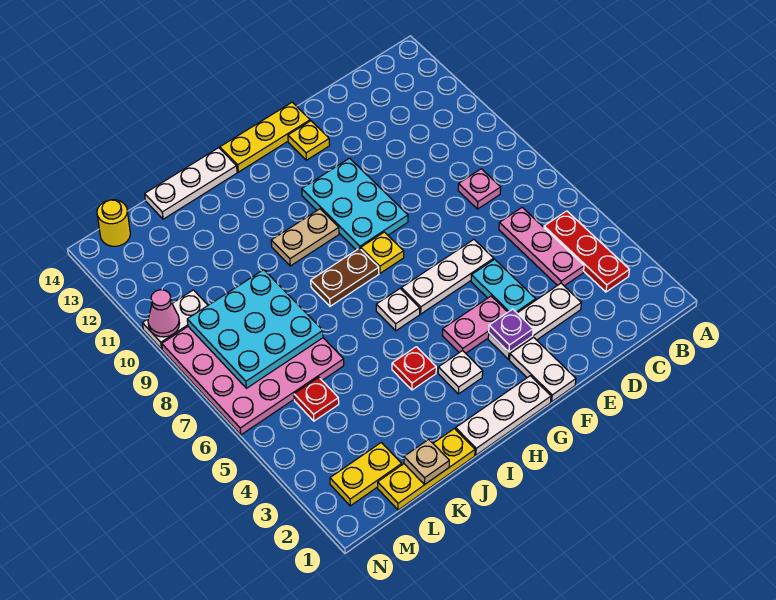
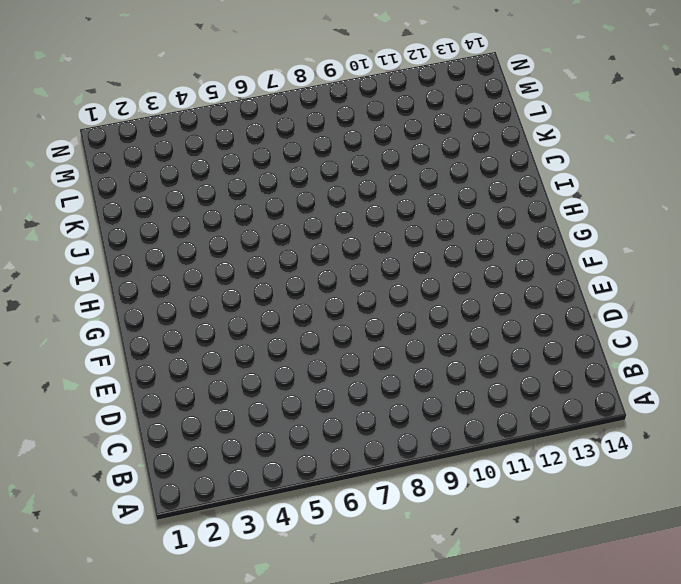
none -> red 1x3 plate [544,211,629,292]
none -> pink 1x3 plate [499,207,584,286]
none -> pink 1x1 plate [458,169,501,209]

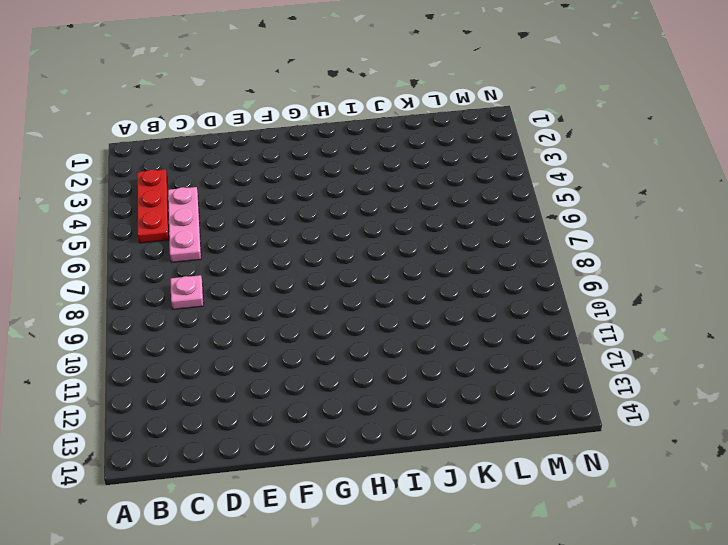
none -> white 1x3 plate [488,283,581,359]
none -> cyan 1x2 plate [471,259,536,313]
none -> white 1x3 plate [401,240,494,314]

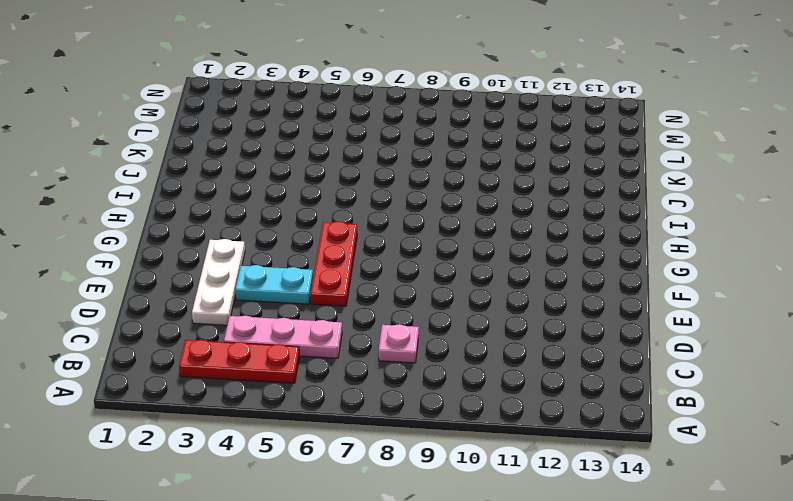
red 1x3 plate [310,221,357,306] -> white 1x3 plate [401,240,494,314]
none -> white 1x2 plate [510,337,576,402]
none -> pink 1x2 plate [442,296,508,353]
none -> cyan 2x3 plate [302,158,408,250]

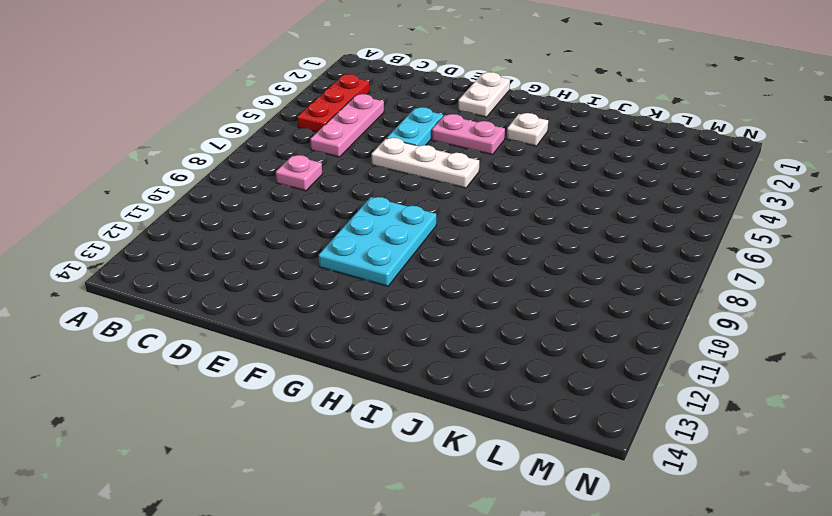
none -> white 1x3 plate [488,283,581,359]
none -> yellow 1x1 plate [288,121,330,160]
none -> yellow 1x3 plate [220,102,310,172]

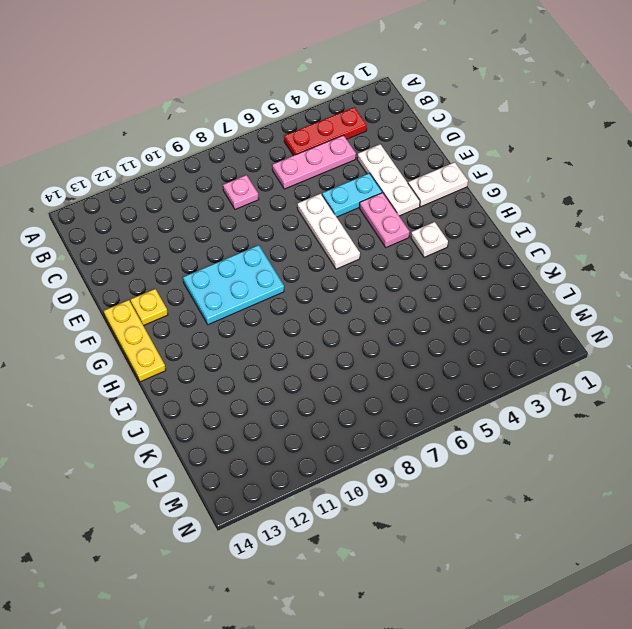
none -> white 1x3 plate [456,376,551,455]
none -> yellow 1x1 plate [361,232,404,273]
none -> white 1x1 plate [376,289,420,331]

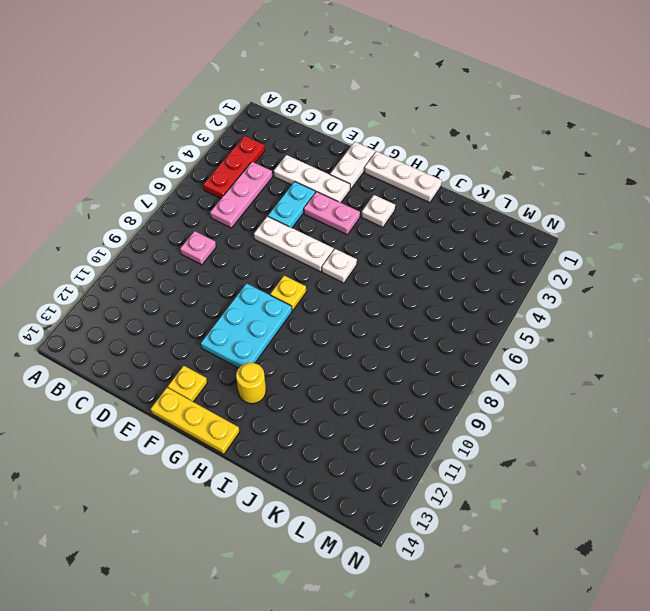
yellow 1x1 round brick [236,363,266,404] -> yellow 1x1 round brick moved to [97,200,130,246]
none -> brown 1x2 plate [311,248,379,306]
none -> tan 1x2 plate [271,209,339,266]
none -> red 1x1 plate [392,347,436,390]

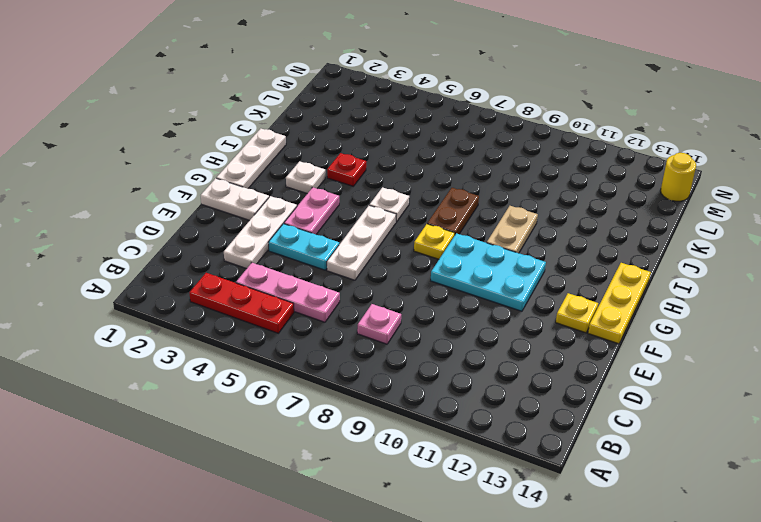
none -> white 1x3 plate [145,148,237,219]
none -> yellow 1x3 plate [378,429,475,510]
none -> pink 4x4 plate [162,327,344,435]

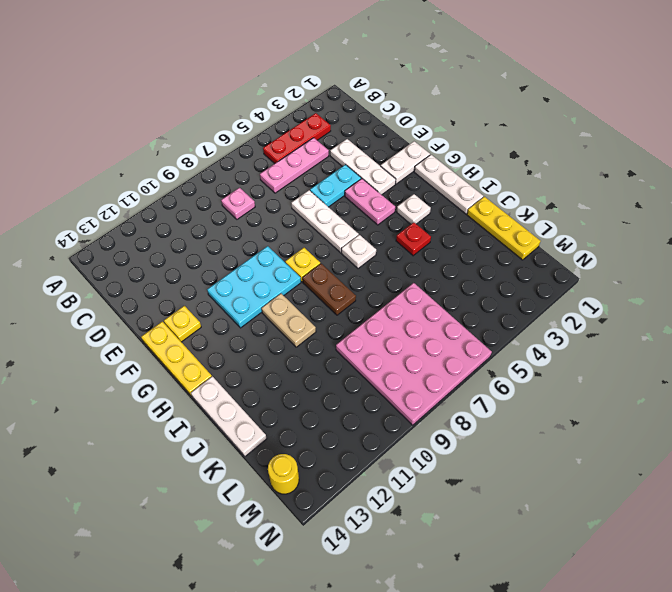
none -> yellow 1x2 plate [330,442,402,506]
none -> red 1x1 plate [294,377,339,421]
none -> white 1x2 plate [143,290,208,349]

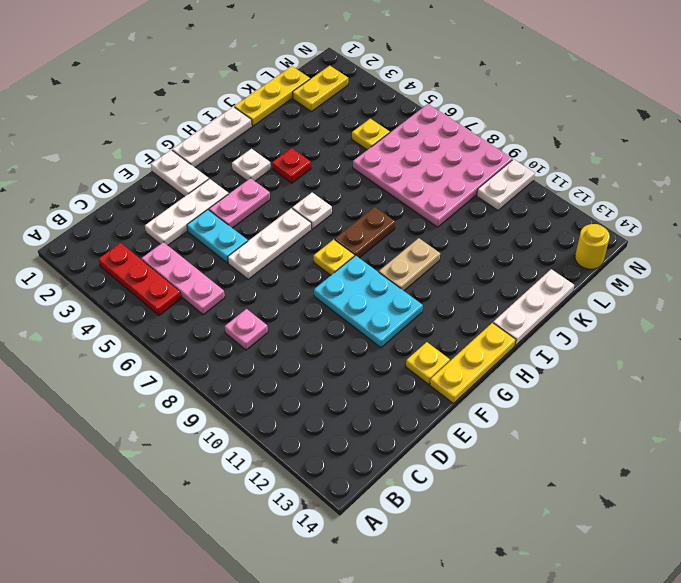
yellow 1x1 plate [352,119,390,150] -> red 1x1 plate [294,377,339,421]
none -> purple 1x1 plate [489,309,533,352]
none -> tan 1x1 plate [404,439,449,485]
none -> cyan 3x3 plate [187,270,323,388]

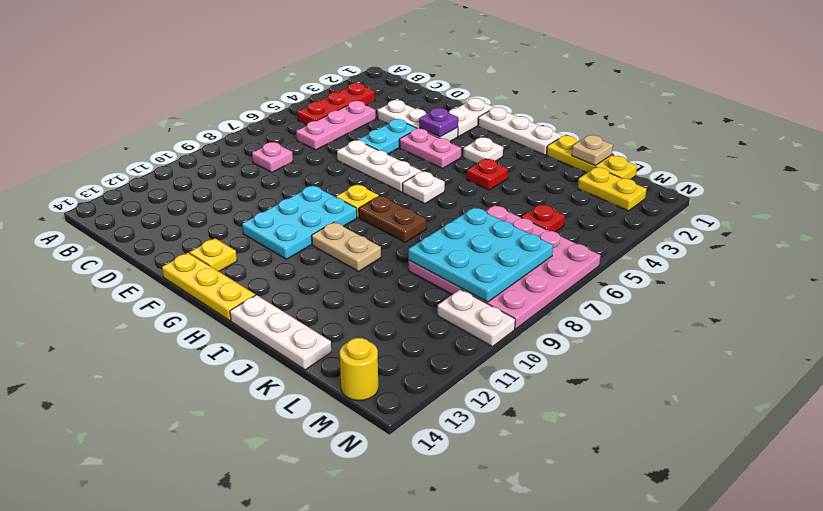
none -> pink 1x1 cone [148,290,180,337]

